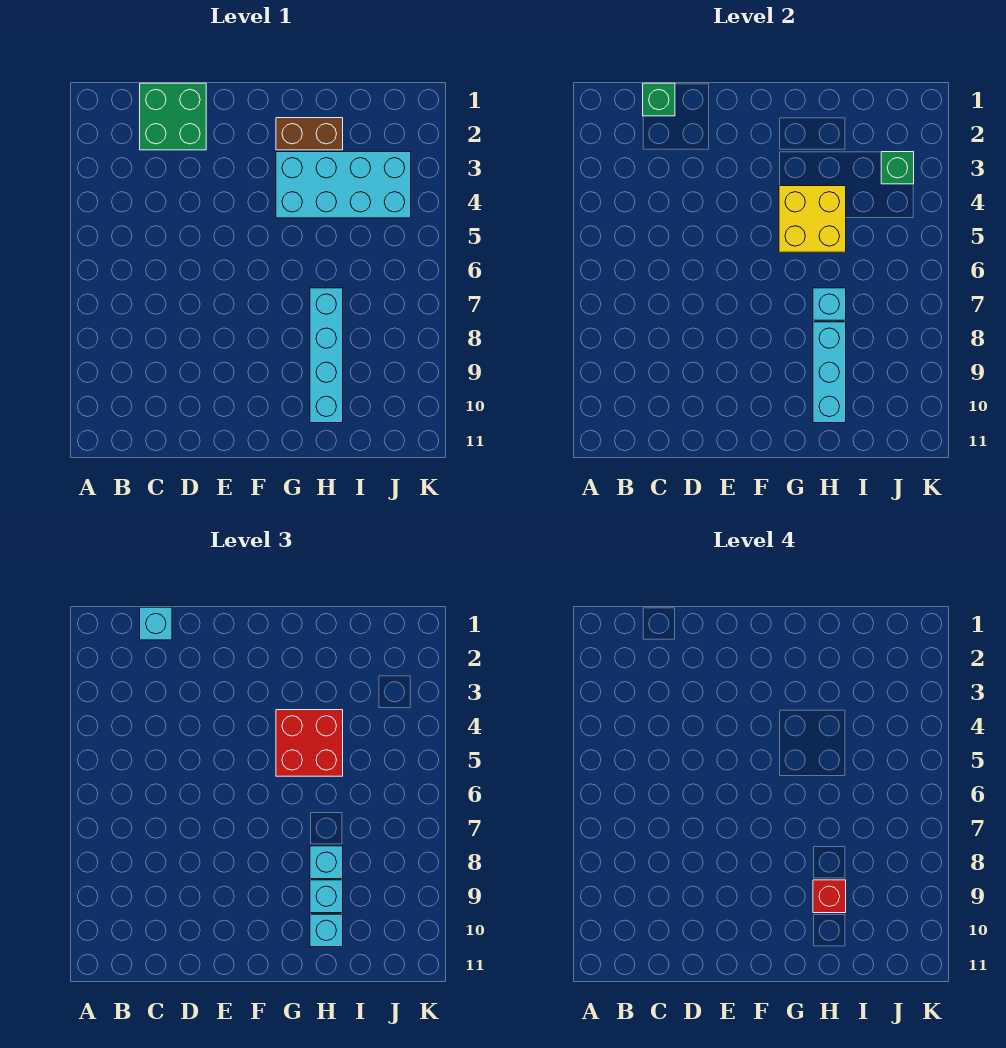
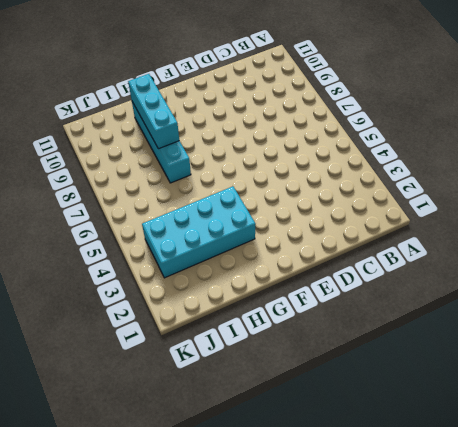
none -> green 2x2 brick [140,83,206,150]
none -> brown 1x2 brick [276,118,343,150]
none -> green 1x1 brick [643,83,675,116]

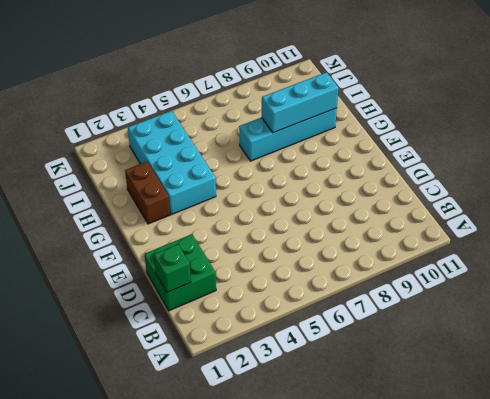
none -> yellow 2x2 brick [779,186,846,252]
none -> cyan 1x1 brick [813,288,846,320]
none -> green 1x1 brick [881,152,914,184]

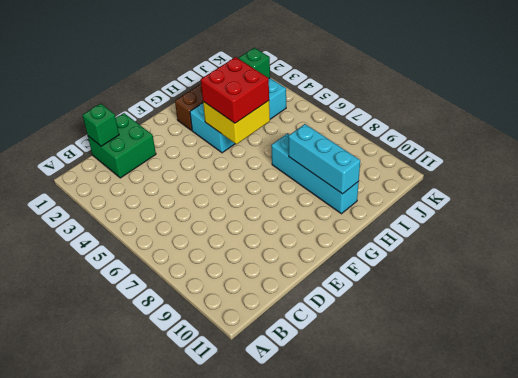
none -> cyan 1x1 brick [813,288,846,320]
none -> cyan 1x1 brick [140,607,172,640]
none -> cyan 1x1 brick [310,846,343,879]

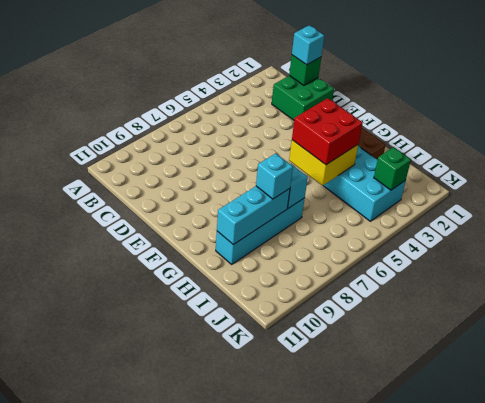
none -> cyan 1x1 brick [310,880,343,913]
none -> cyan 1x1 brick [310,914,343,947]
none -> red 1x1 brick [813,880,846,913]

